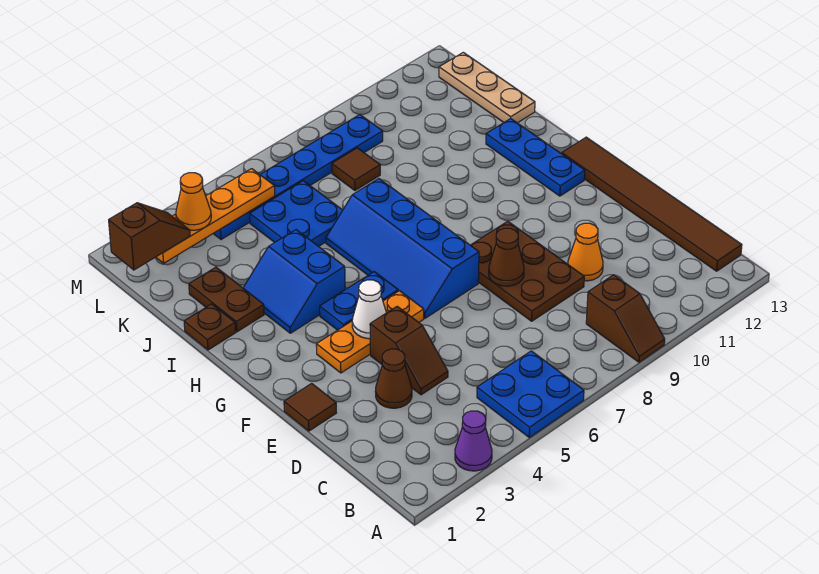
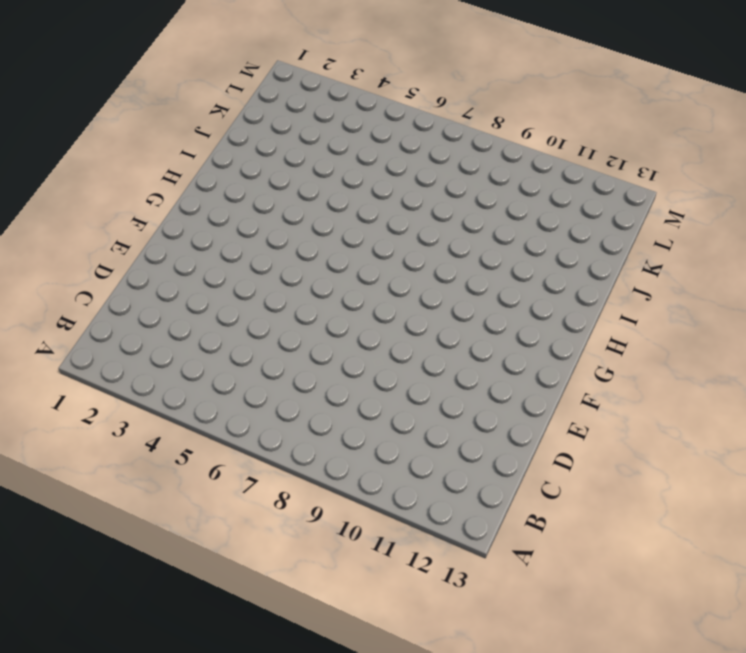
none -> purple 1x1 cone [455,411,492,471]
none -> blue 2x2 plate [477,351,584,437]
none -> brown 1x2 slope [586,275,665,362]

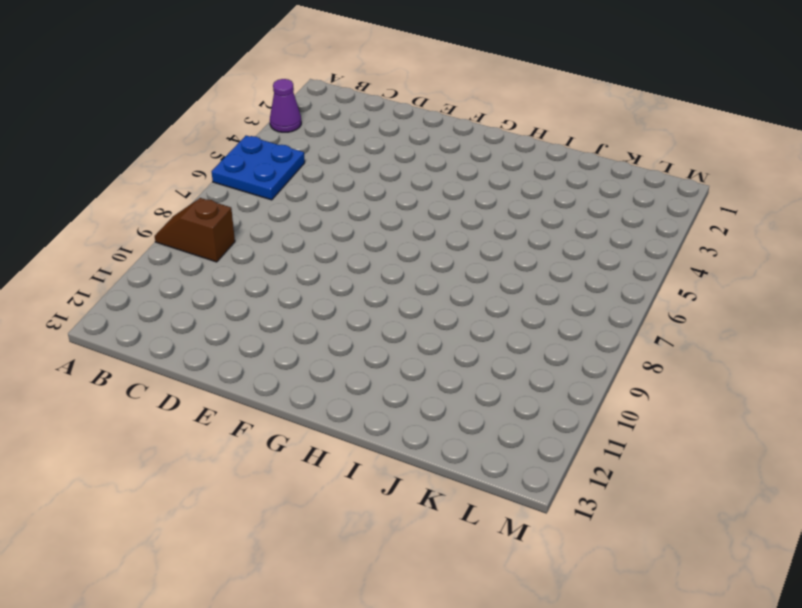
none -> brown 1x6 tile [562,137,742,271]
none -> brown 1x1 cone [376,349,412,408]
none -> brown 1x2 slope [370,306,448,395]

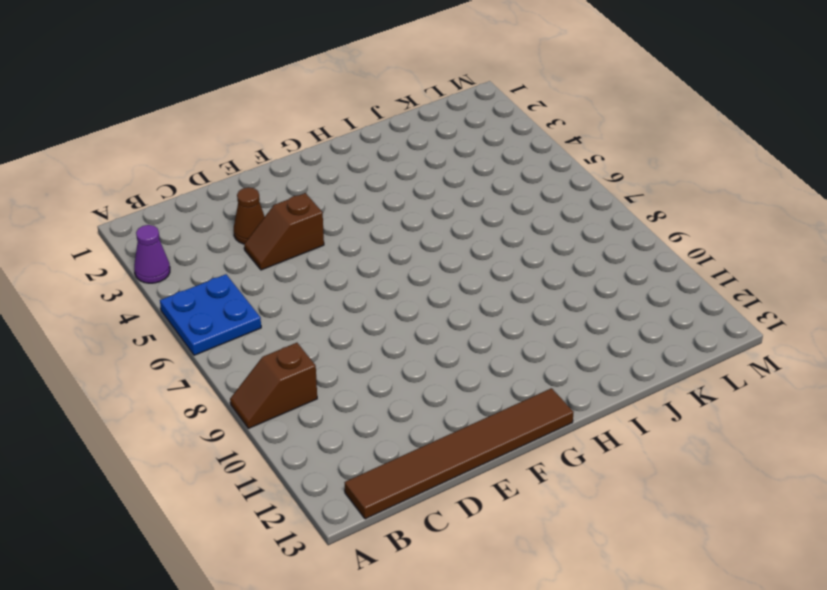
none -> brown 2x3 plate [471,221,584,321]
none -> orange 1x1 cone [568,223,603,281]
none -> brown 1x1 tile [284,383,336,431]

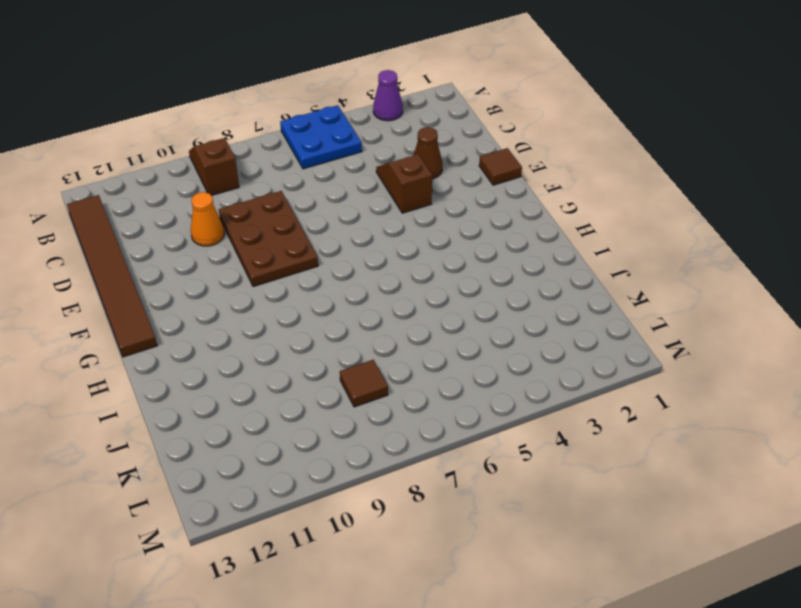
none -> orange 1x3 plate [316,291,424,373]
none -> blue 2x4 slope [326,179,479,318]
none -> blue 1x2 plate [320,272,398,330]

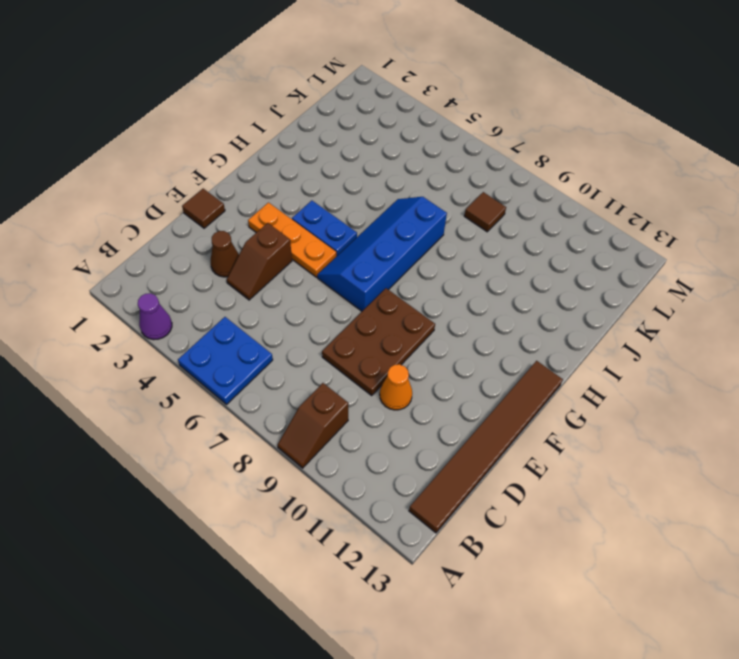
none -> blue 1x3 plate [486,119,585,196]
none -> blue 2x2 slope [243,230,345,333]
none -> brown 1x1 plate [184,304,236,350]

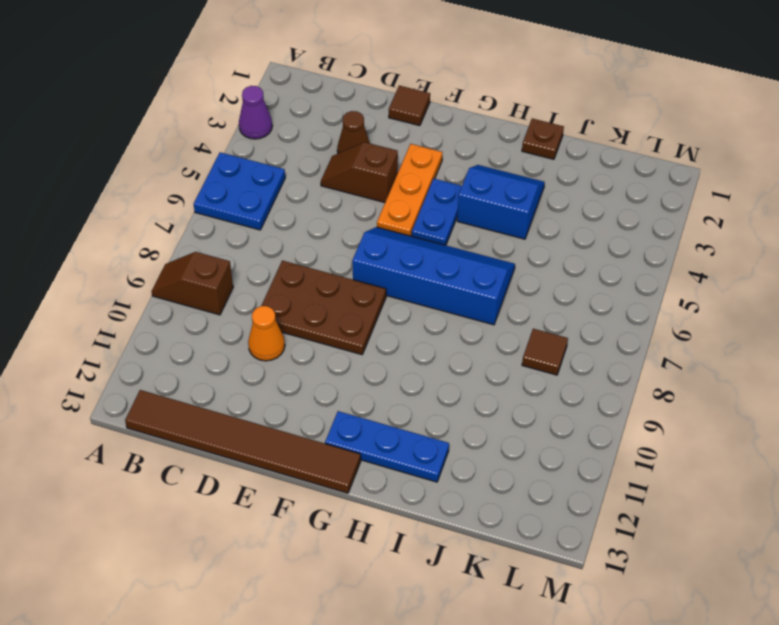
none -> brown 1x2 plate [189,267,264,332]
none -> blue 2x2 plate [250,181,343,246]
none -> tan 1x3 plate [439,52,535,123]

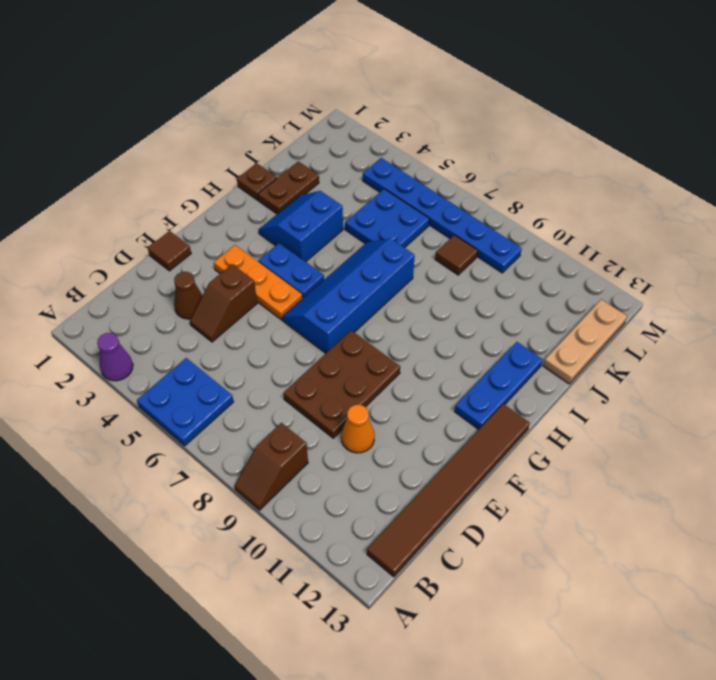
none -> brown 1x1 cone [489,228,524,286]
none -> white 1x1 cone [352,280,386,339]
none -> orange 1x4 plate [156,169,275,263]

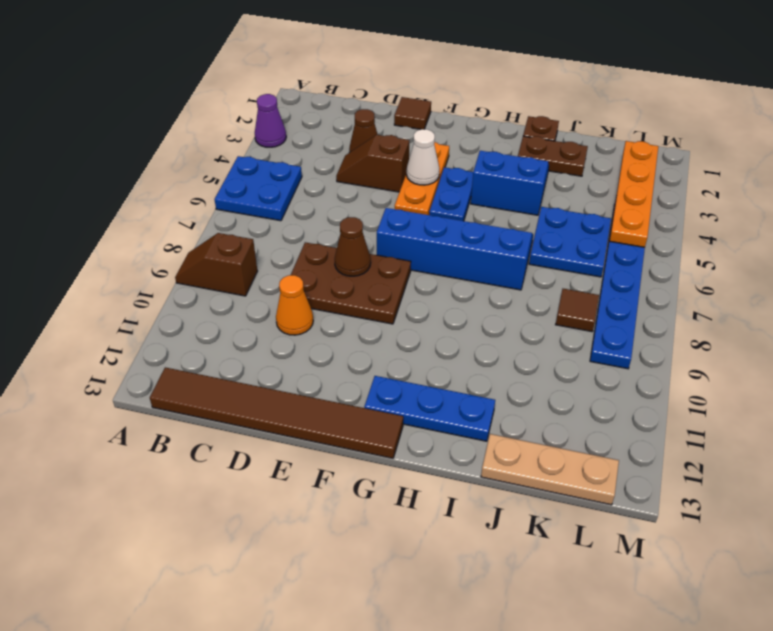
none -> brown 1x2 slope [109,203,190,270]
none -> orange 1x1 cone [176,173,211,230]

